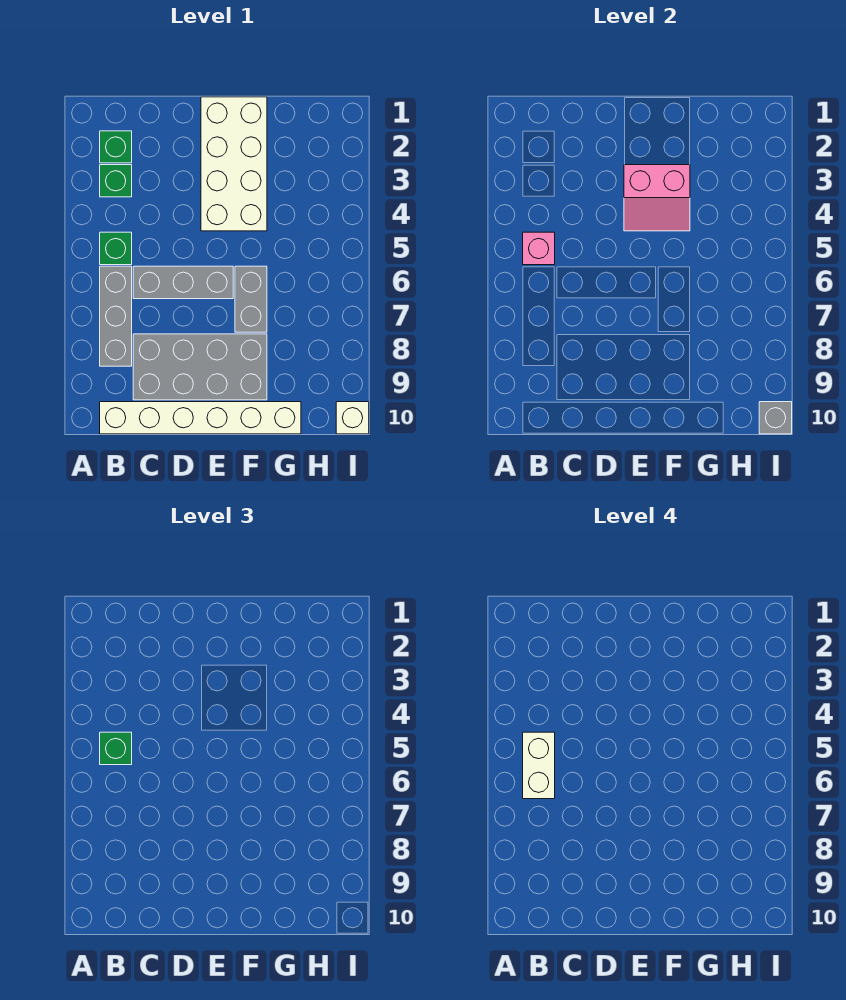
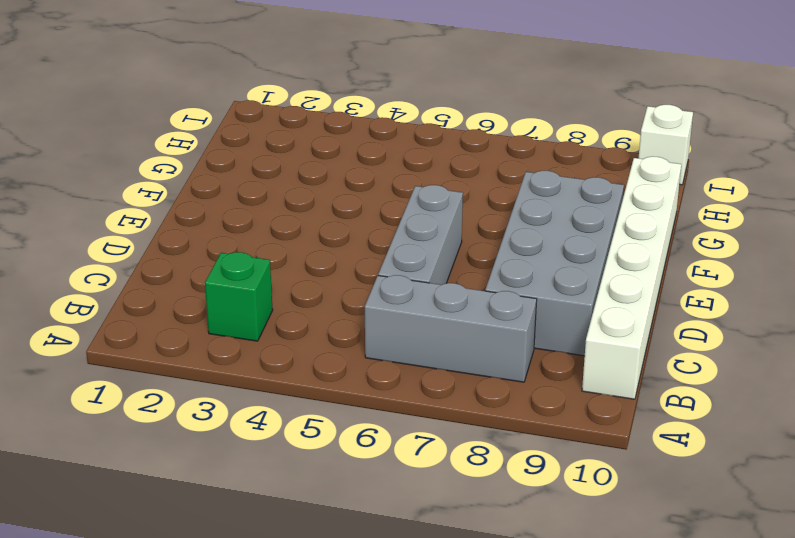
none -> green 1x1 brick [100,131,132,163]
none -> green 1x1 brick [100,232,132,265]
none -> white 2x4 brick [201,97,267,231]

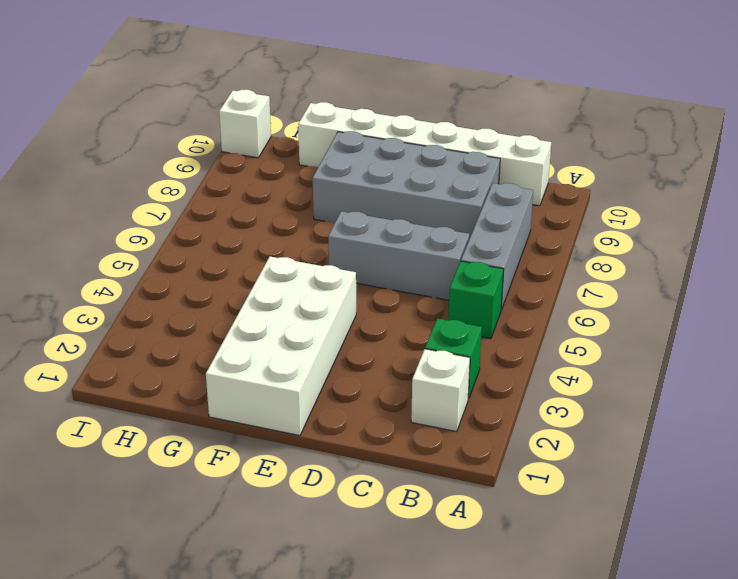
white 1x1 brick [411,349,470,432] -> green 1x1 brick [100,131,132,163]
none -> grey 1x2 brick [235,266,267,332]
none -> pink 1x1 brick [523,232,555,265]
none -> pink 2x2 slope [624,165,690,231]

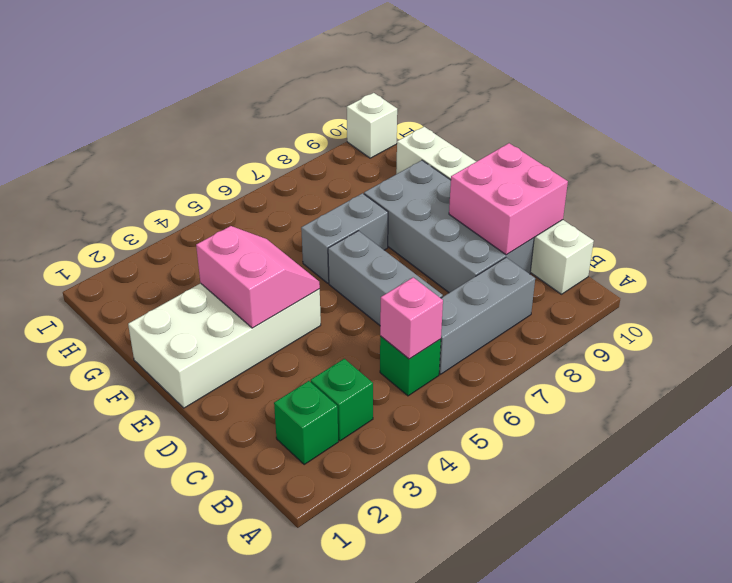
pink 2x2 brick [449,143,568,255] -> none
none -> grey 1x1 brick [759,402,792,434]
none -> green 1x1 brick [100,732,132,765]
none -> white 1x2 brick [523,732,555,799]

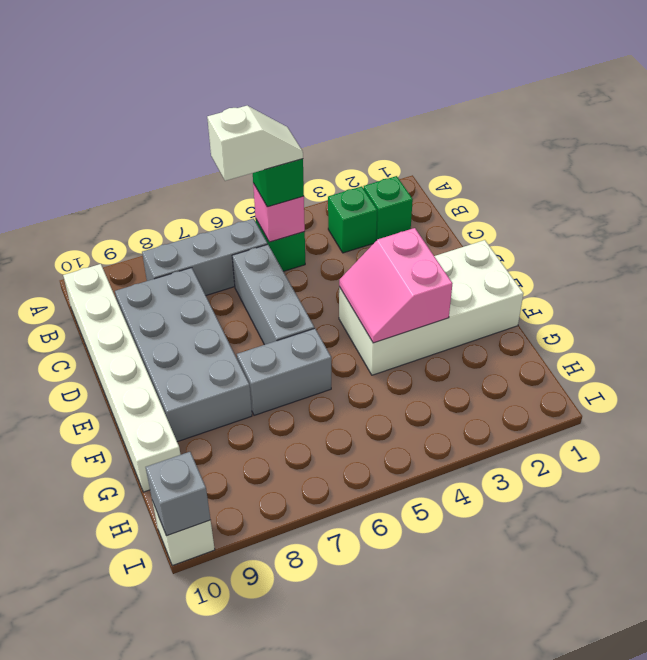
white 1x2 slope [207,106,303,181] -> white 1x2 brick [523,732,555,799]

